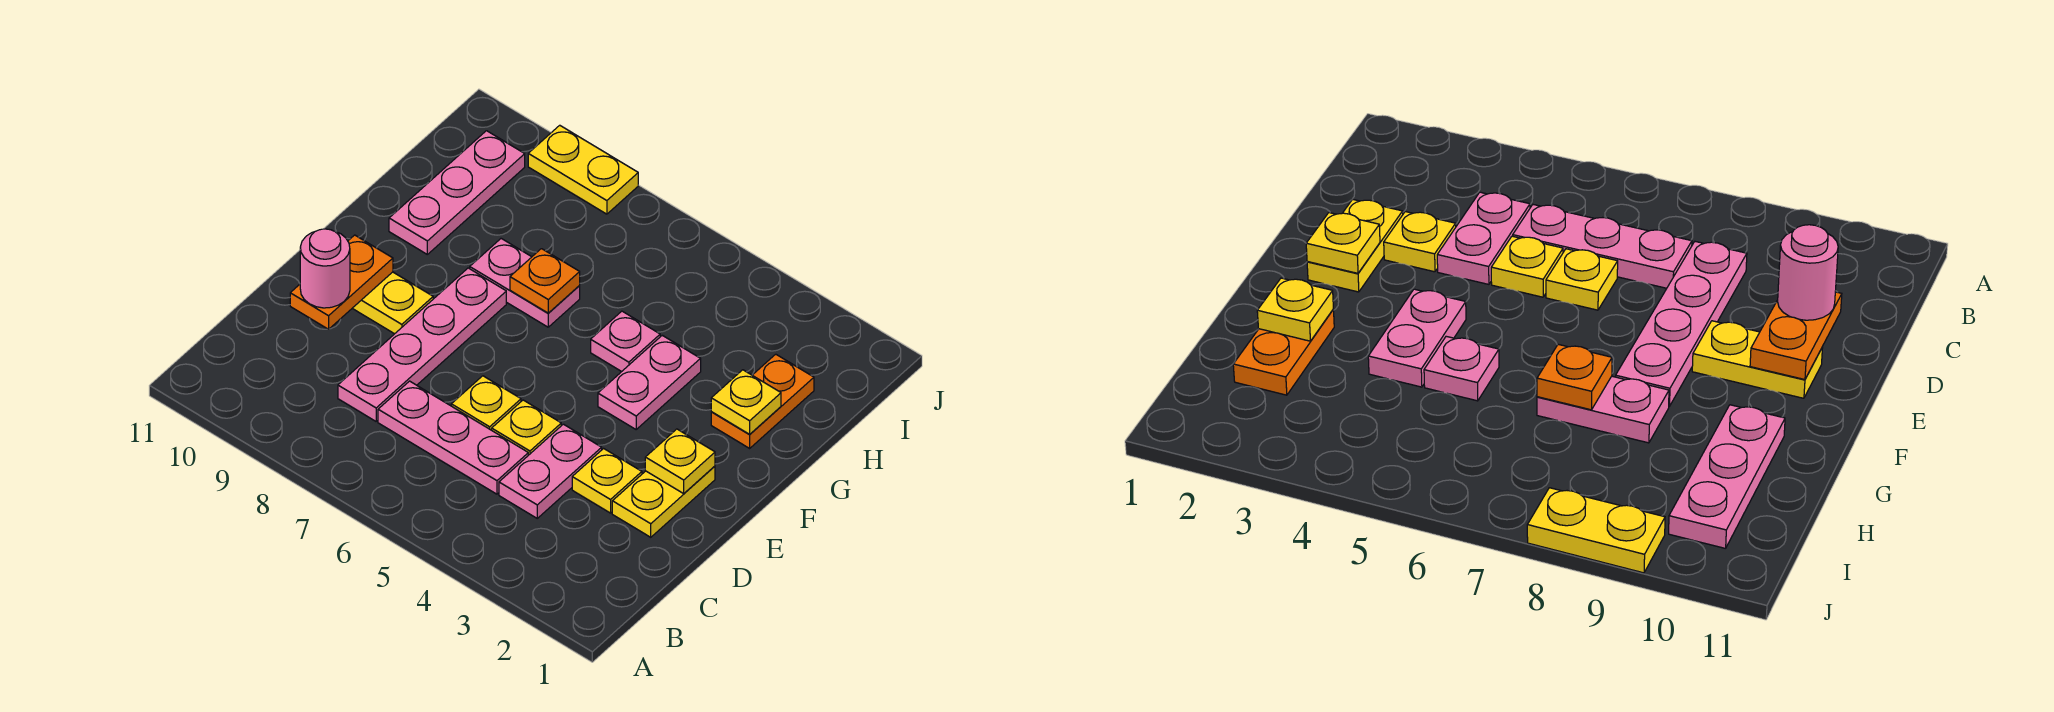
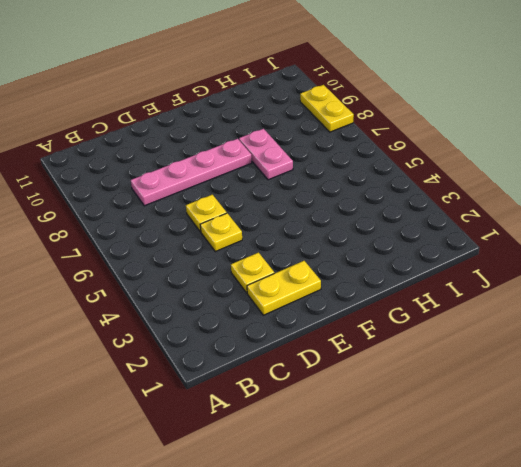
none -> pink 1x2 plate [499,424,602,518]
none -> pink 1x3 plate [378,381,528,494]
none -> yellow 1x2 plate [352,272,433,334]

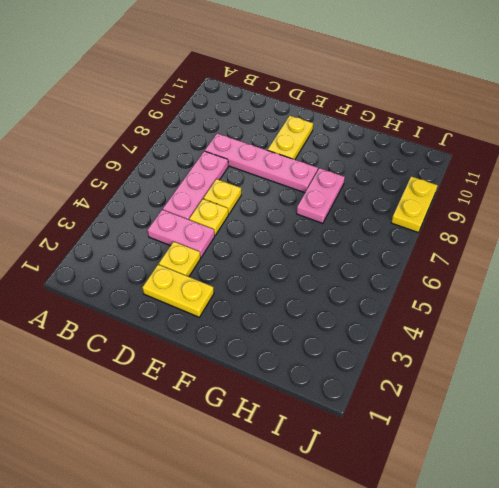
none -> pink 1x2 plate [598,335,701,429]
none -> orange 1x2 plate [711,354,814,448]
none -> pink 1x1 plate [591,311,660,372]

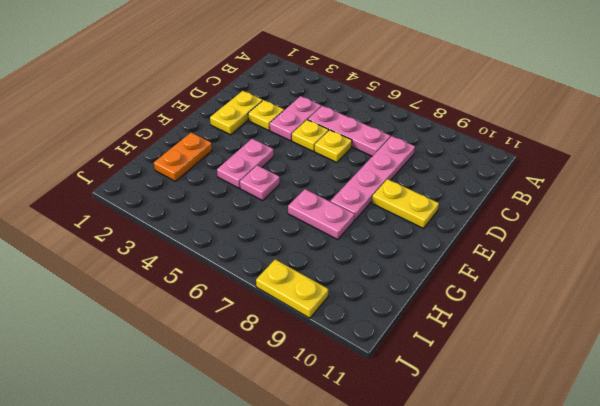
none -> pink 1x3 plate [389,131,525,254]
none -> orange 1x2 plate [290,235,393,329]
none -> yellow 1x1 plate [645,429,715,493]

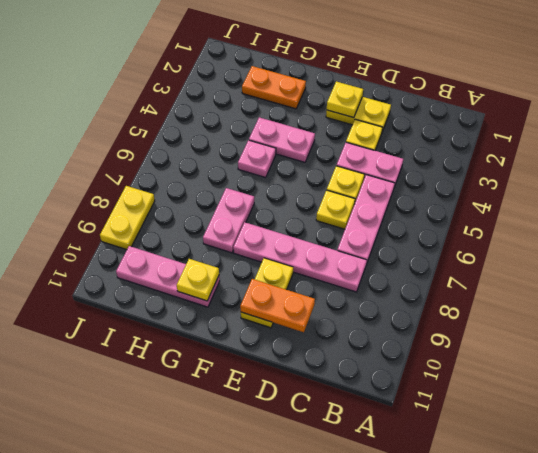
yellow 1x1 plate [177,259,219,301] -> yellow 1x1 plate moved to [711,370,781,434]
none -> orange 1x1 plate [510,249,580,313]
none -> pink 1x1 round brick [300,229,350,308]

